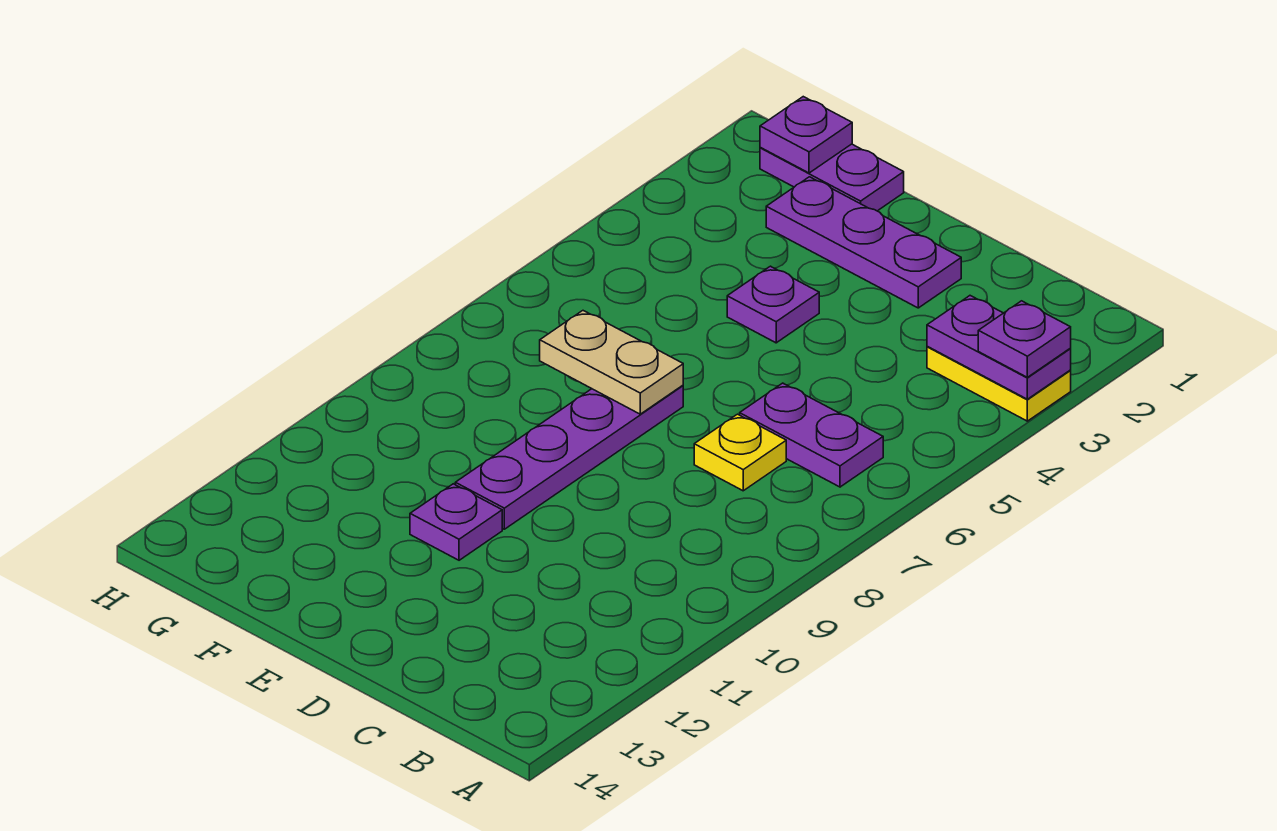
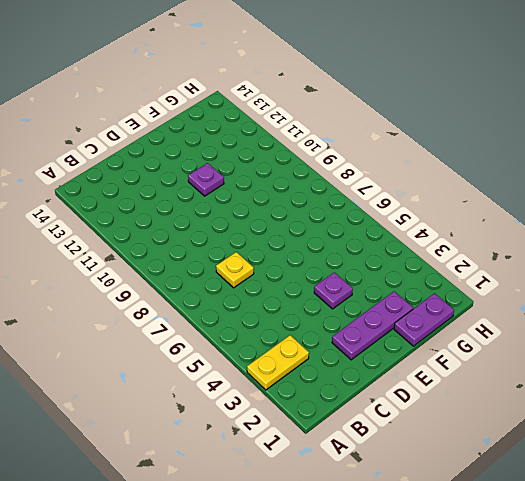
none -> purple 1x2 plate [740,383,883,487]
none -> purple 1x4 plate [455,385,683,529]
none -> purple 1x2 plate [927,296,1071,399]

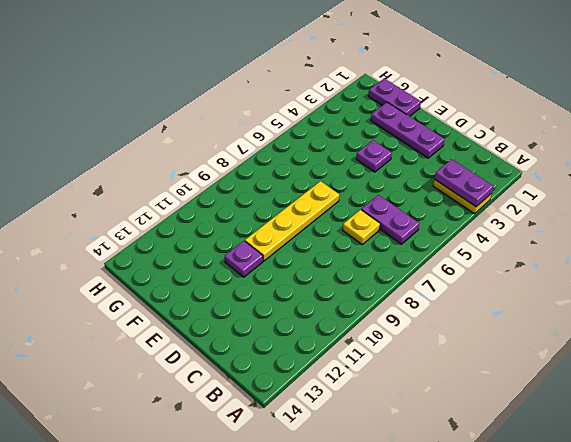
yellow 1x4 plate [245,181,339,261] -> purple 1x4 plate [455,385,683,529]
none -> tan 1x2 plate [540,311,683,414]
none -> purple 1x1 plate [760,97,852,173]
none -> purple 1x1 plate [978,301,1071,377]

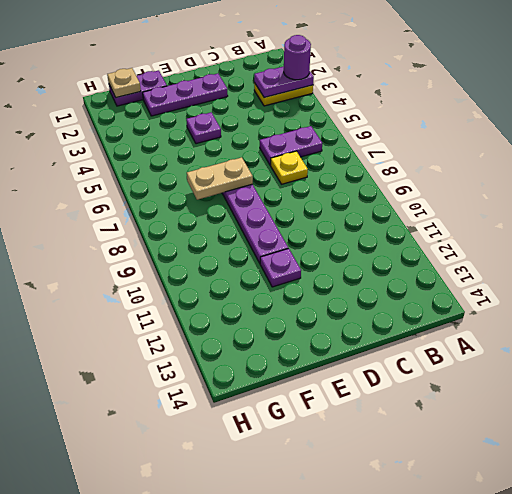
purple 1x1 round brick [284,35,311,80] -> purple 1x1 plate [978,301,1071,377]
tan 1x1 plate [107,68,141,98] -> purple 1x1 plate [760,97,852,173]

